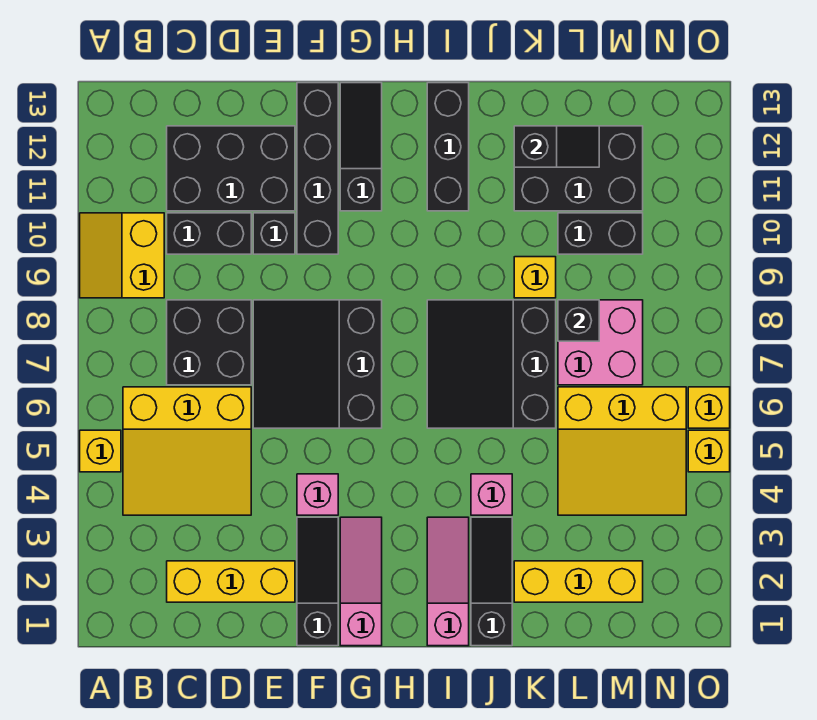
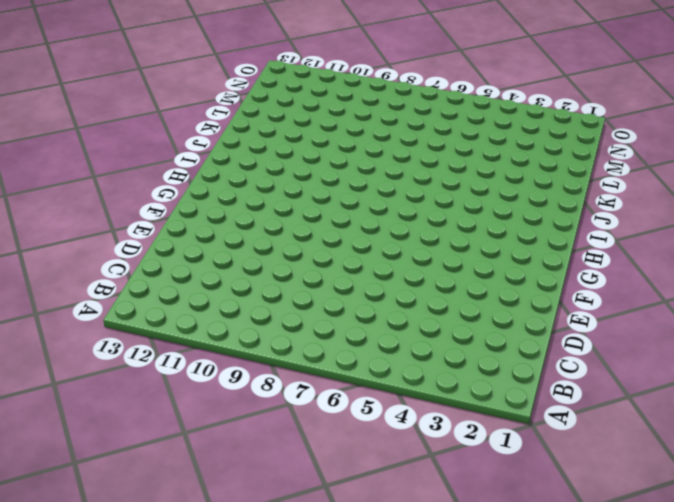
none -> yellow 1x1 brick [80,430,121,472]
none -> yellow 2x2 slope [80,213,164,298]
none -> yellow 3x3 slope [123,387,251,515]

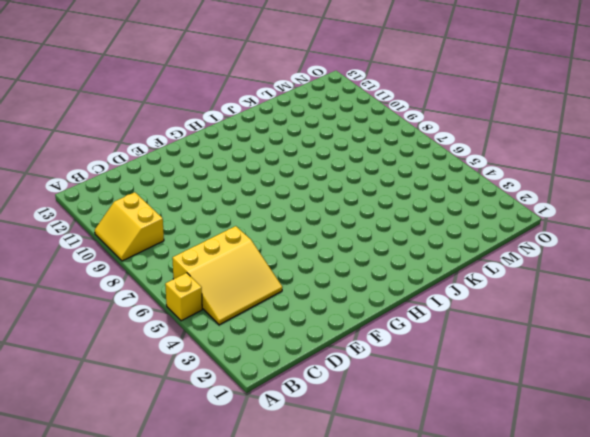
none -> yellow 1x3 brick [167,561,295,602]
none -> black 2x2 brick [167,300,251,385]
none -> black 1x2 brick [167,213,251,254]

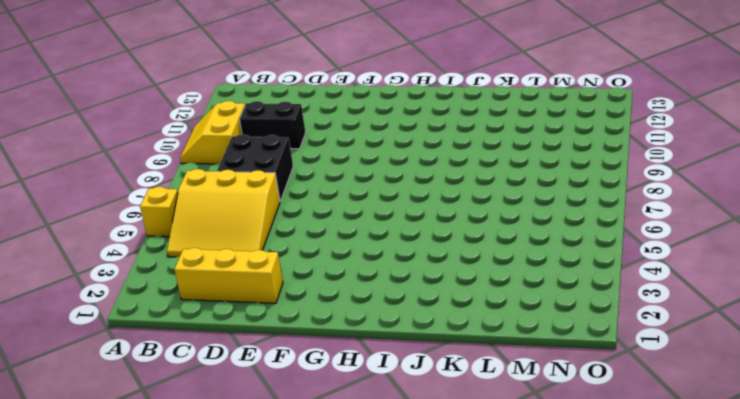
none -> black 2x3 brick [167,126,295,211]
none -> black 3x3 slope [253,300,382,428]
none -> black 1x1 brick [253,213,295,254]

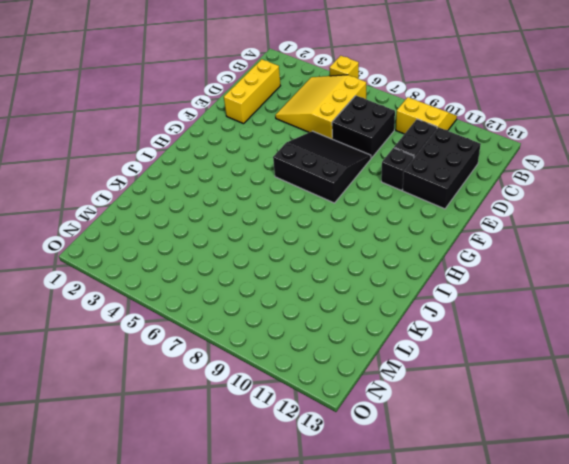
none -> black 1x3 slope [297,517,338,646]
none -> pink 1x1 brick [297,474,338,515]
none -> black 1x4 brick [297,83,338,254]

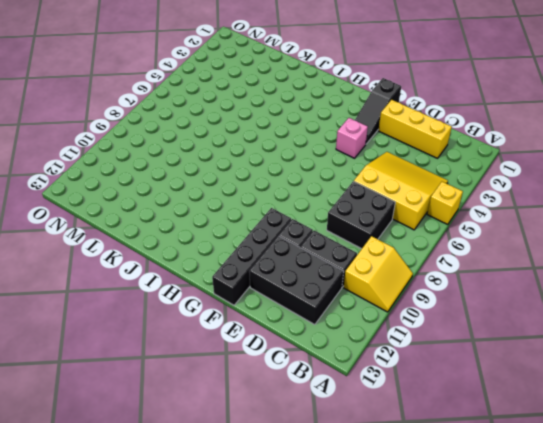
none -> black 3x3 slope [253,300,382,428]
none -> pink 1x3 slope [340,517,382,646]
none -> black 1x3 slope [340,83,382,211]

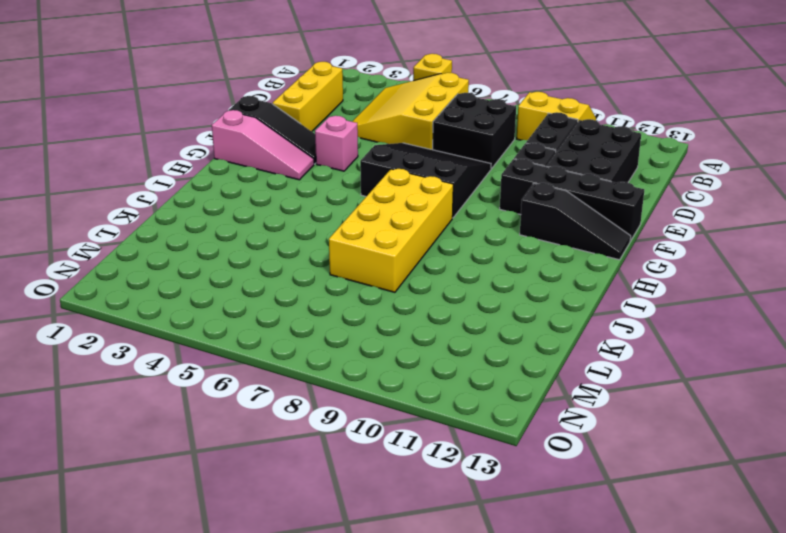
yellow 2x4 brick [329,169,453,292] -> black 3x3 slope [427,300,556,428]
none -> pink 1x3 slope [427,517,469,646]
none -> black 1x3 brick [427,83,469,211]
none -> black 1x3 slope [471,517,512,646]

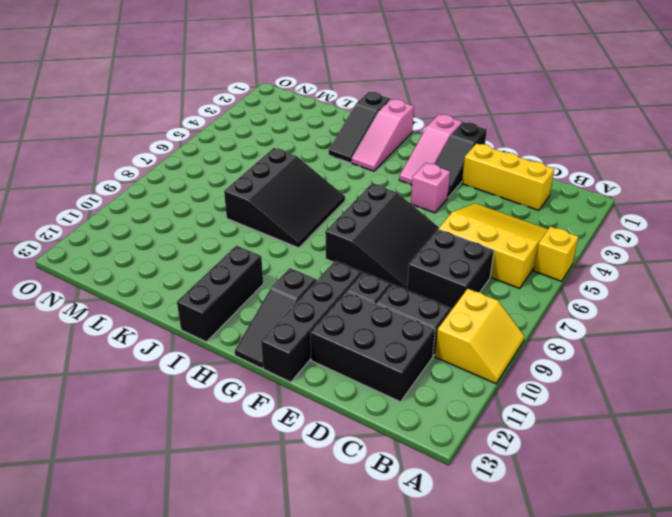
none -> pink 1x1 brick [471,474,512,515]
none -> yellow 1x3 brick [514,561,643,602]
none -> yellow 1x1 brick [514,257,556,298]

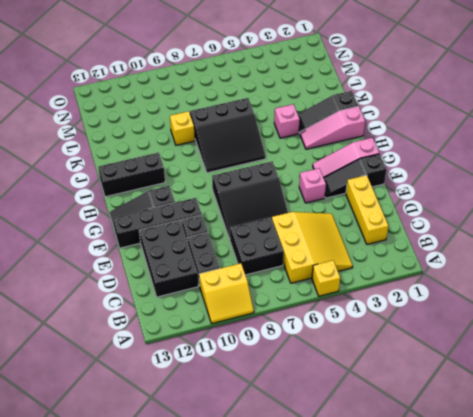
none -> yellow 1x3 brick [514,561,643,602]
none -> black 2x3 brick [514,126,643,211]
none -> yellow 3x3 slope [558,387,686,515]

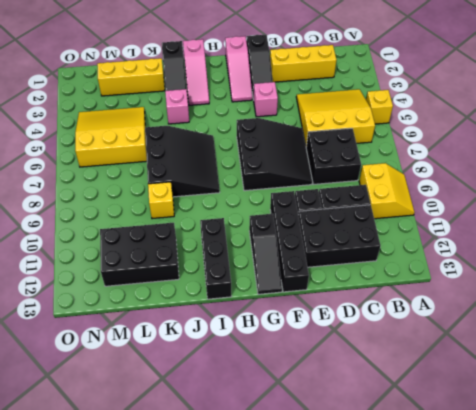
none -> pink 2x2 brick [558,300,643,385]
none -> black 1x2 brick [558,213,643,254]
none -> yellow 1x1 brick [688,430,730,472]

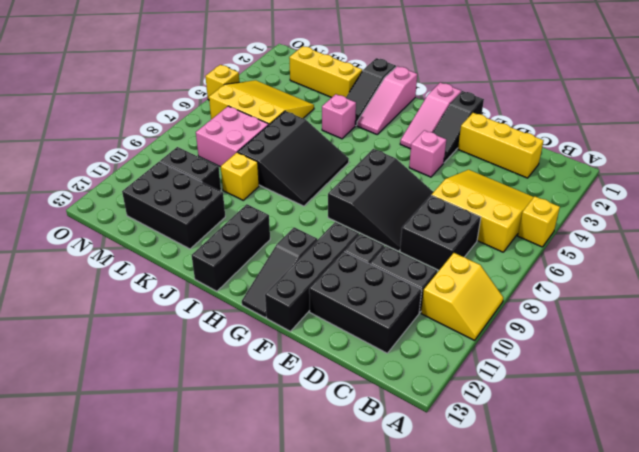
none -> yellow 1x1 brick [688,387,730,428]
none -> black 1x2 slope [514,126,599,167]
none -> black 1x1 brick [558,300,599,341]

